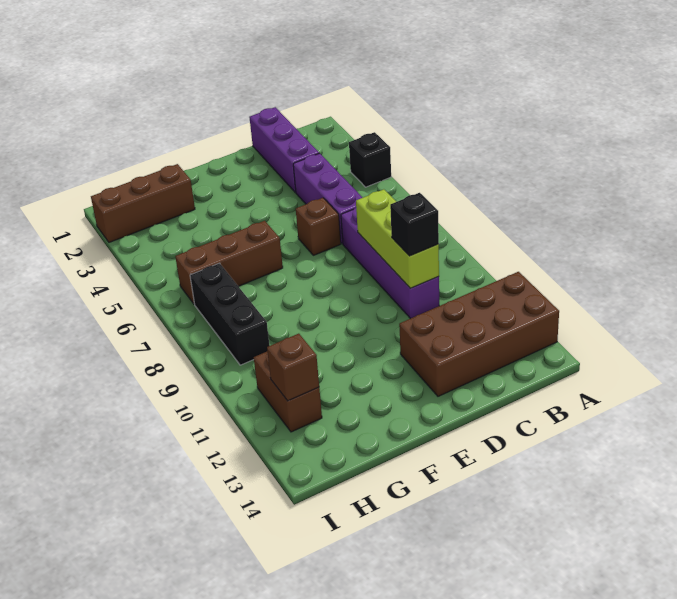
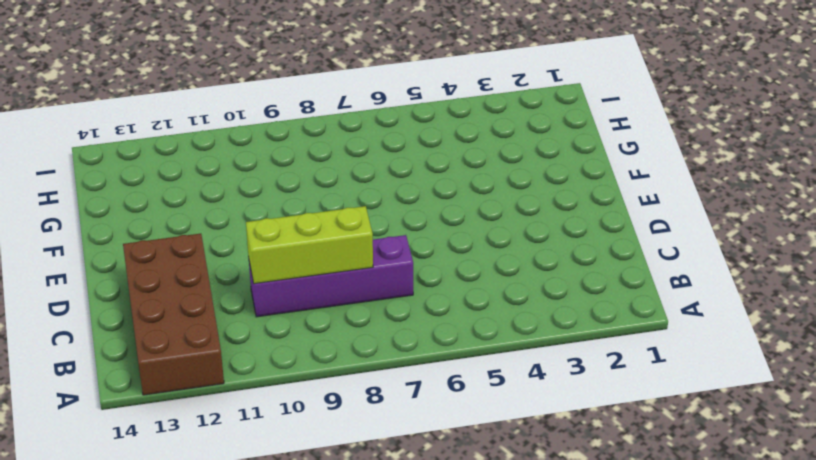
none -> black 1x1 brick [349,132,391,187]
none -> purple 1x3 brick [249,107,319,192]
none -> purple 1x3 brick [293,153,363,244]

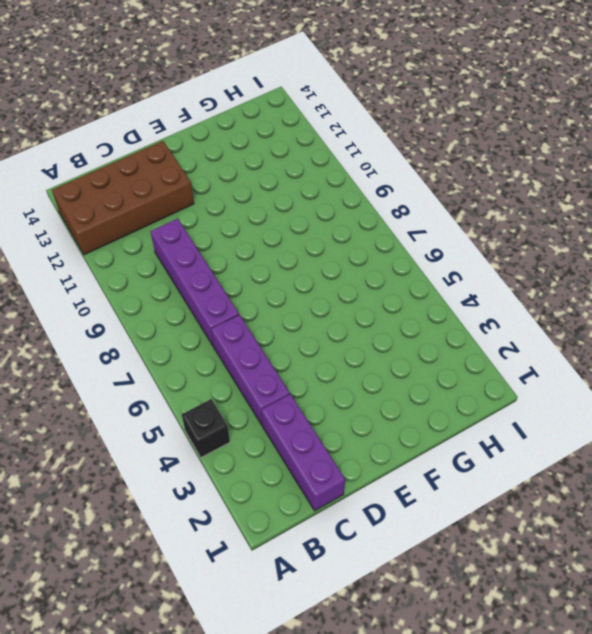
none -> brown 1x1 brick [296,198,341,255]
none -> brown 1x3 brick [175,221,283,304]
none -> brown 1x3 brick [91,164,195,242]

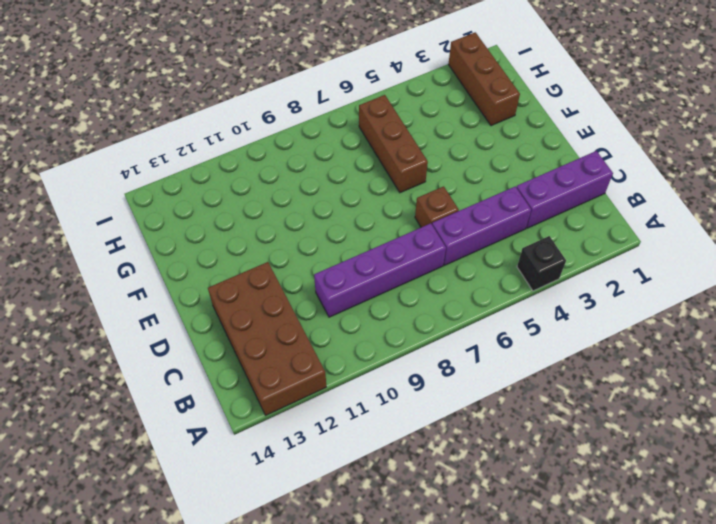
none -> black 1x3 brick [190,263,270,365]
none -> brown 1x2 brick [254,352,322,432]
none -> lime 1x3 brick [356,189,439,288]

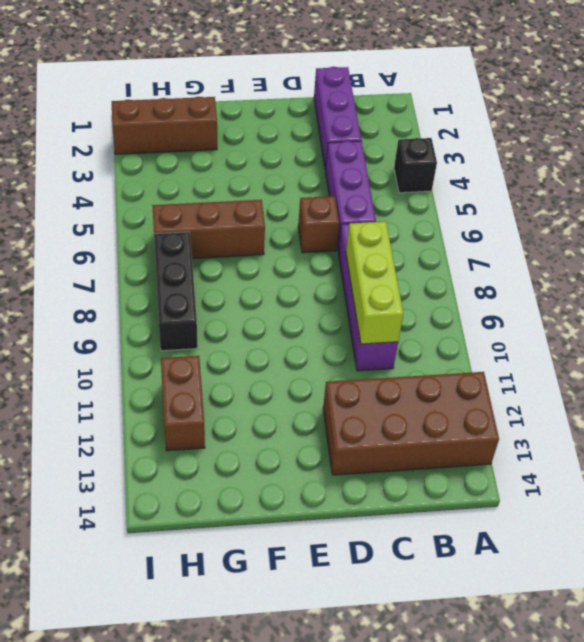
none -> brown 1x1 brick [267,334,319,401]
none -> black 1x1 brick [390,193,439,256]

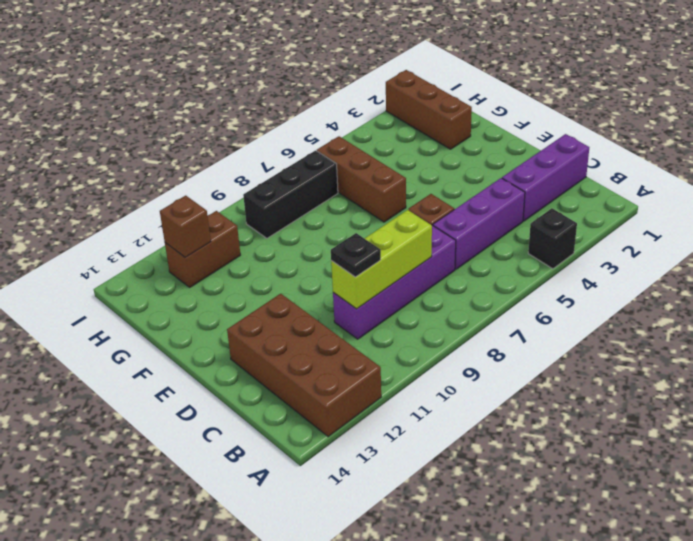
black 1x1 plate [331,233,381,277] -> black 1x1 brick [390,193,439,256]

